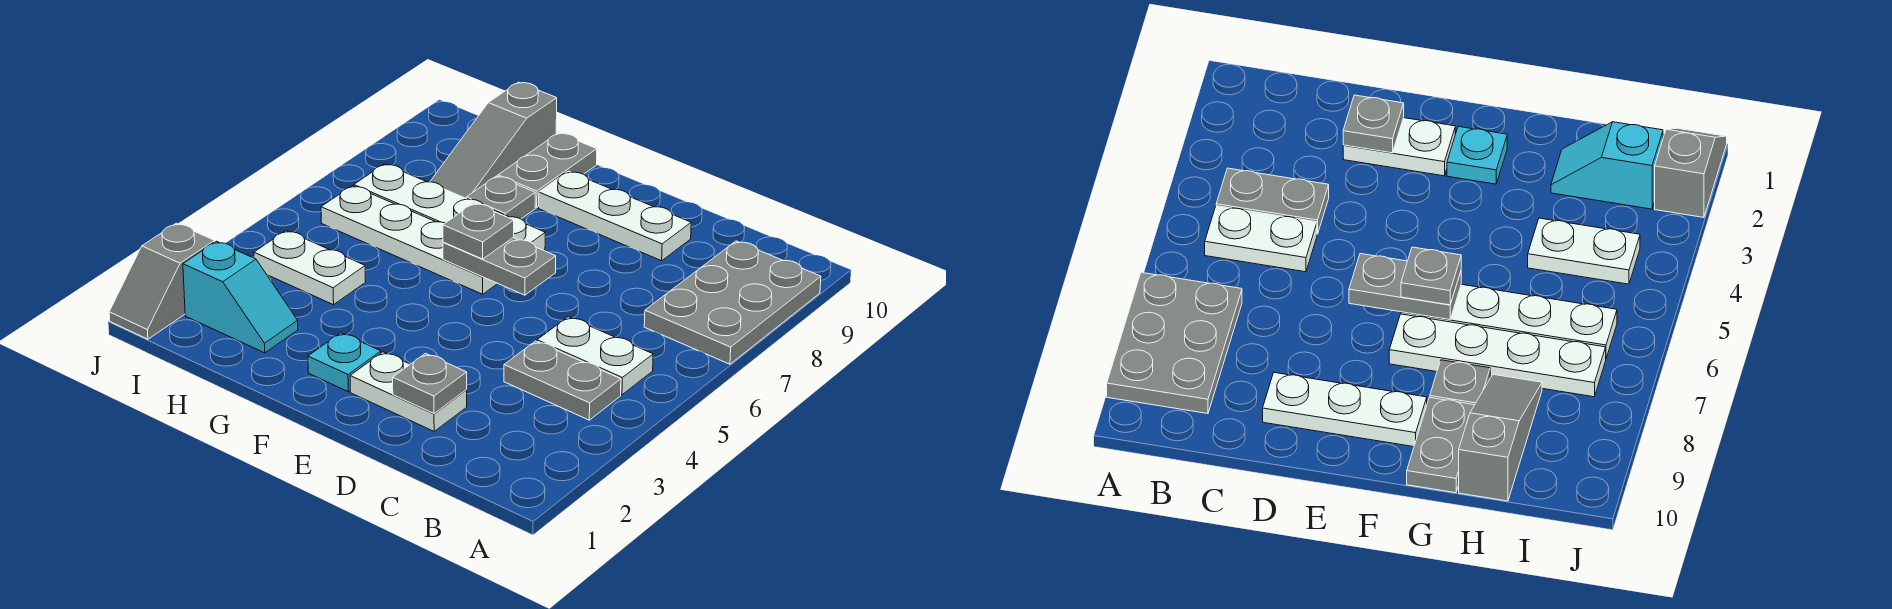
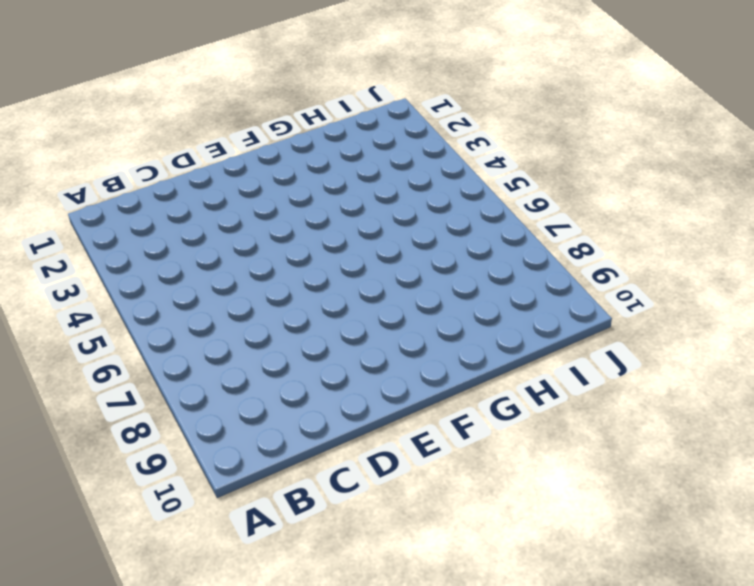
none -> grey 2x3 plate [644,241,821,364]
none -> grey 1x2 plate [504,341,621,420]
none -> white 1x2 plate [537,317,653,395]

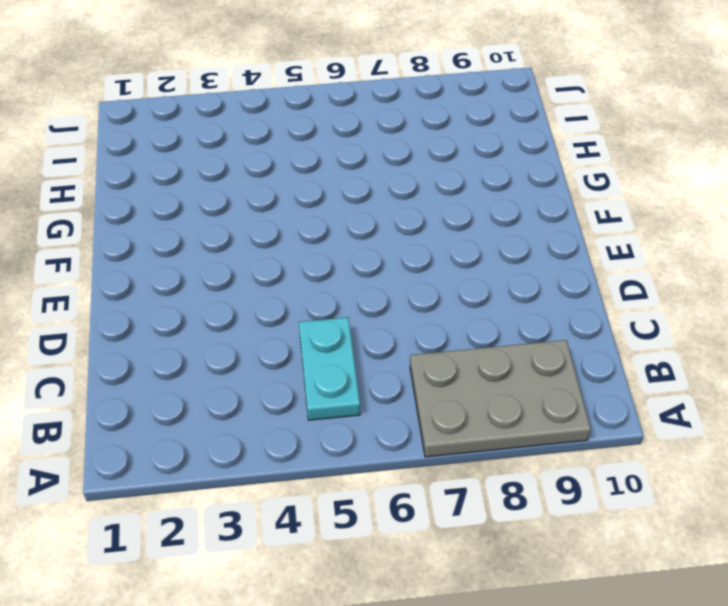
cyan 1x2 plate [299,317,360,420] -> white 1x2 plate [537,317,653,395]
none -> grey 1x2 plate [504,341,621,420]
none -> white 1x2 plate [350,352,467,431]
none -> white 1x3 plate [539,171,691,261]

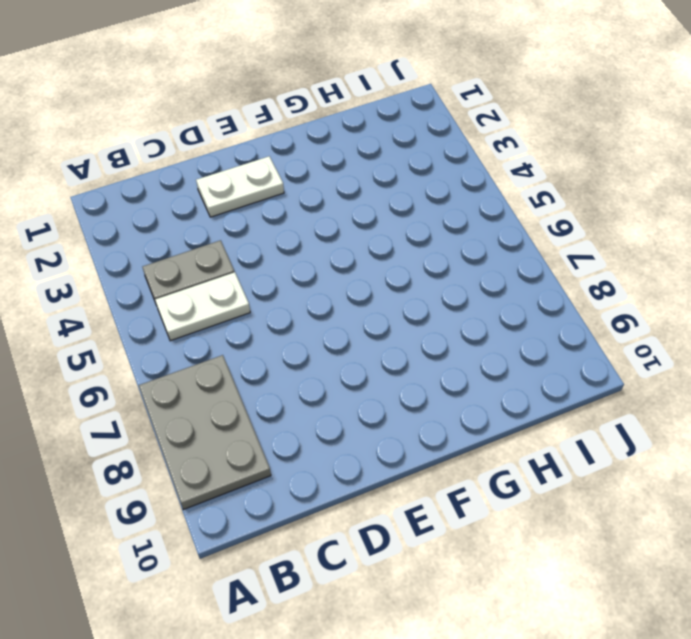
none -> white 1x3 plate [539,171,691,261]
none -> cyan 1x1 plate [308,333,381,392]
none -> white 1x4 plate [321,186,497,294]

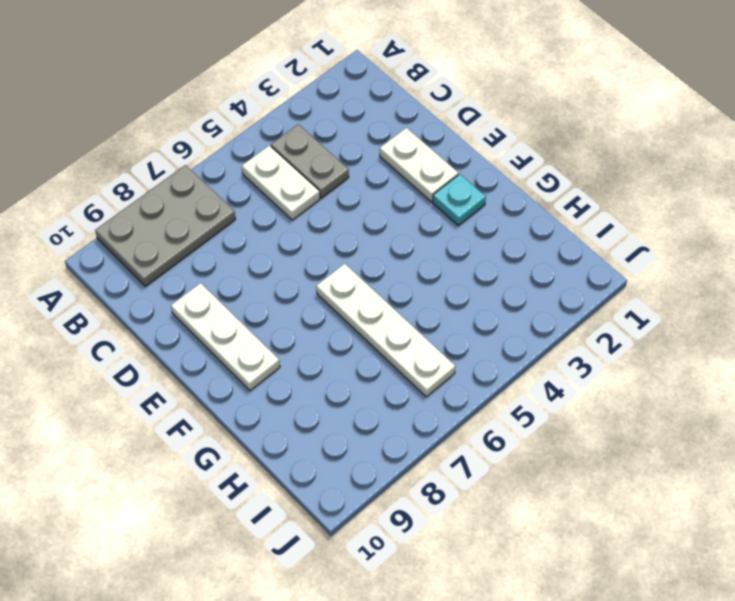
none -> white 1x4 plate [354,164,545,250]
none -> grey 1x1 plate [467,176,535,219]
none -> grey 1x2 plate [498,133,597,208]

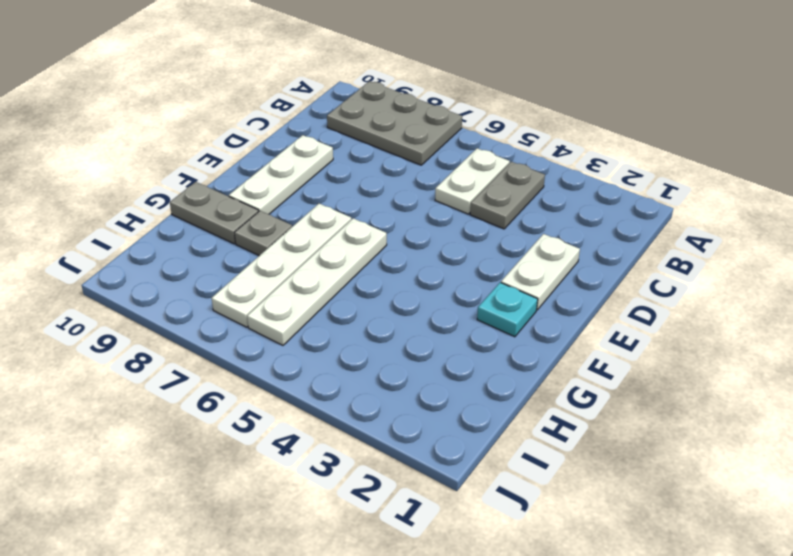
none -> cyan 1x2 slope [183,241,298,353]
none -> white 1x2 plate [254,231,366,305]
none -> grey 1x3 slope [430,82,557,199]

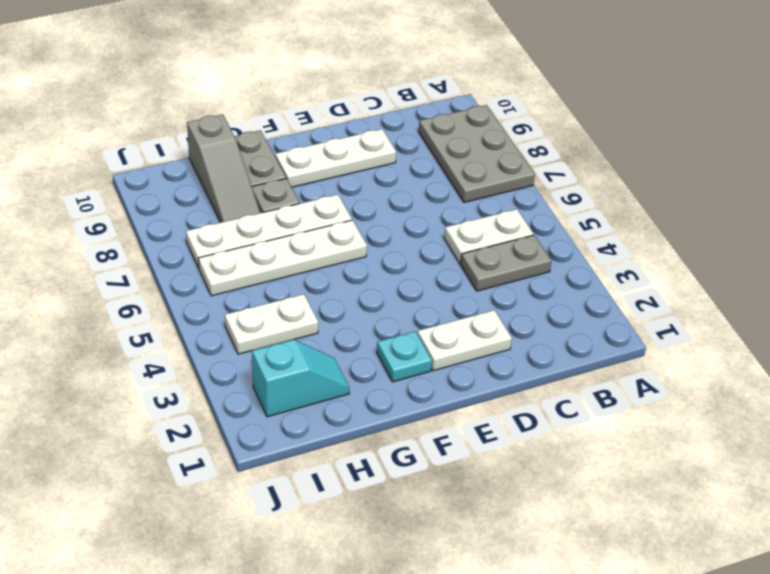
none -> grey 1x2 slope [109,223,215,339]
none -> grey 1x1 plate [393,353,467,413]
none -> grey 1x2 plate [443,237,556,295]

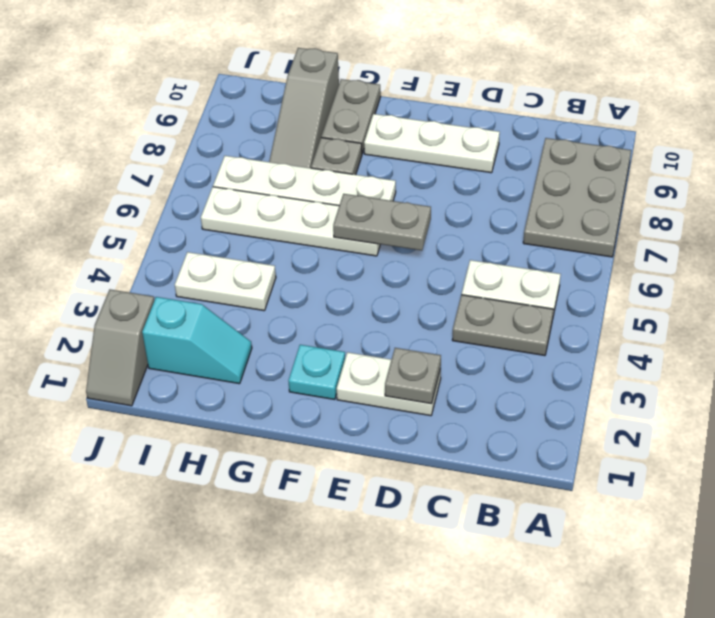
none -> grey 1x1 plate [443,203,514,259]

